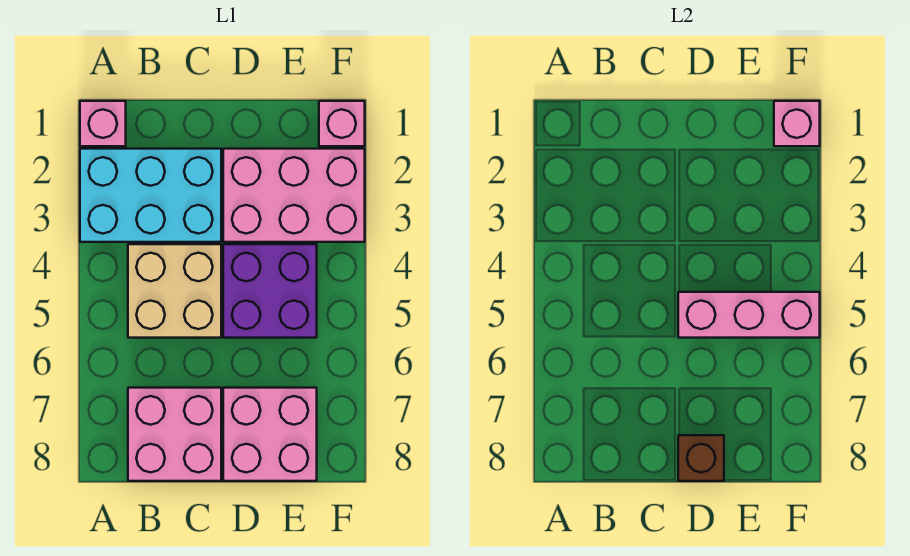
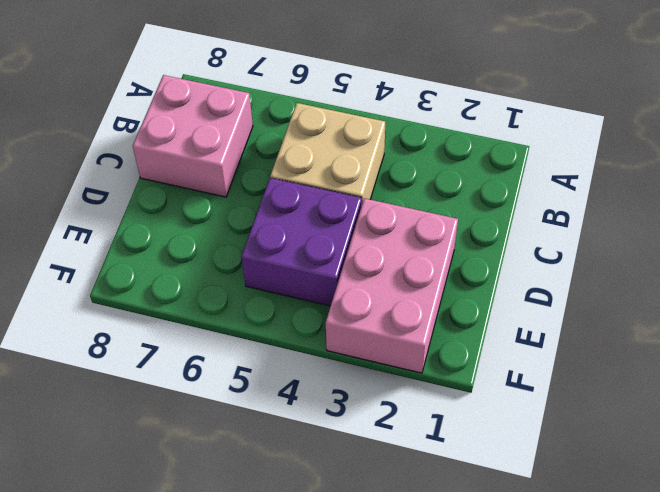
none -> pink 1x1 brick [80,101,126,146]
none -> cyan 2x3 brick [80,149,221,242]

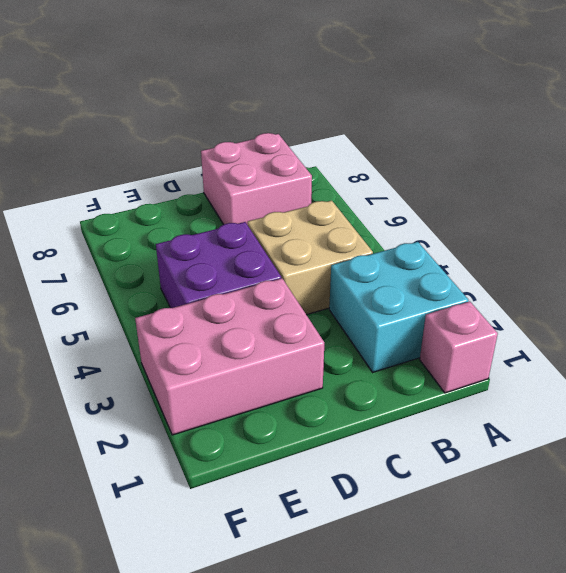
cyan 2x2 brick [329,242,469,372] -> cyan 2x3 brick [80,149,221,242]
none -> pink 2x2 brick [223,388,317,481]
none -> pink 1x1 brick [319,101,365,146]

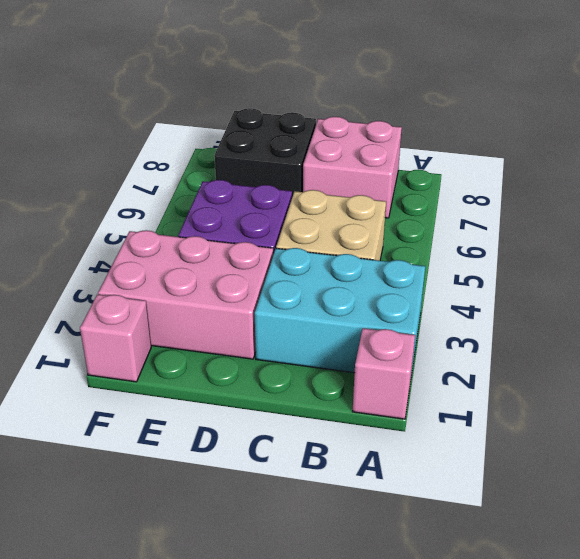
black 2x2 brick [214,108,316,197] -> pink 2x2 brick [223,388,317,481]
none -> pink 1x3 brick [678,292,820,338]
none -> brown 1x1 brick [678,435,724,481]

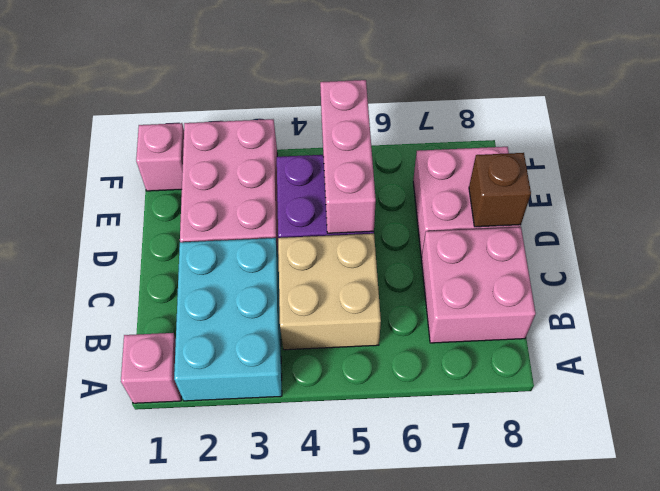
none -> pink 1x1 brick [774,101,820,146]

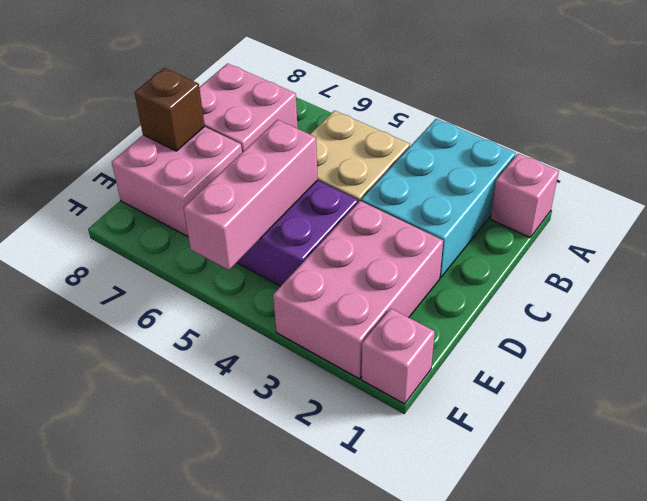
none -> pink 1x1 brick [774,101,820,146]

